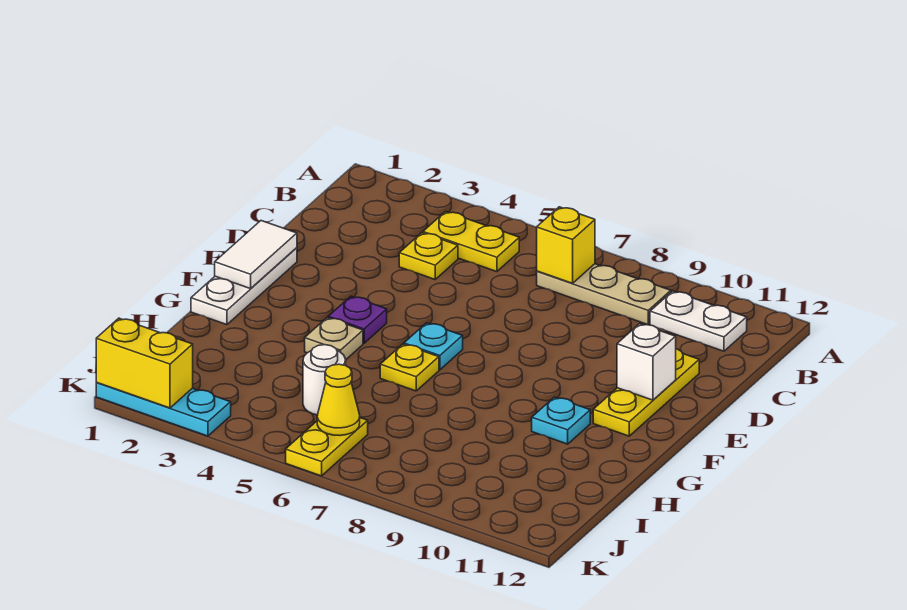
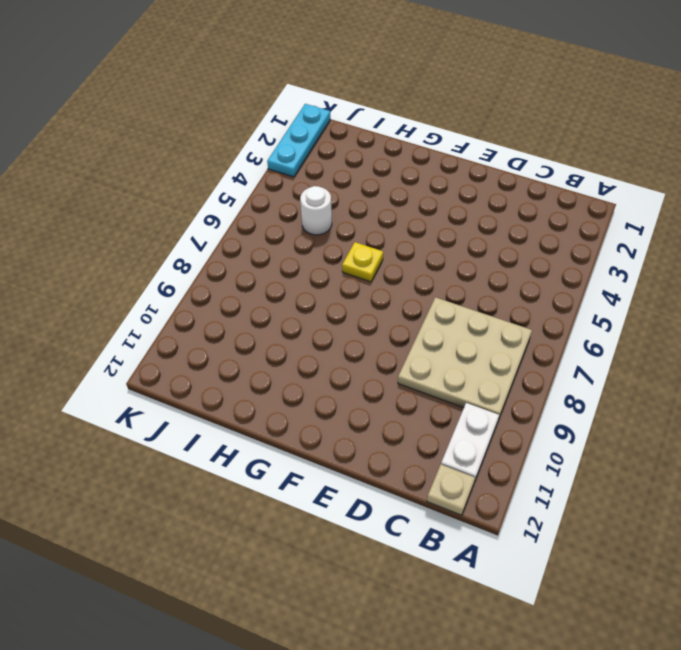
tan 3x3 plate [398,297,532,417] -> tan 1x3 plate [537,264,671,325]
tan 1x1 plate [427,465,475,515] -> tan 1x1 plate moved to [305,318,363,359]
none -> yellow 1x2 plate [423,211,519,272]
none -> yellow 1x1 plate [399,233,458,279]
none -> yellow 1x3 plate [593,349,699,436]

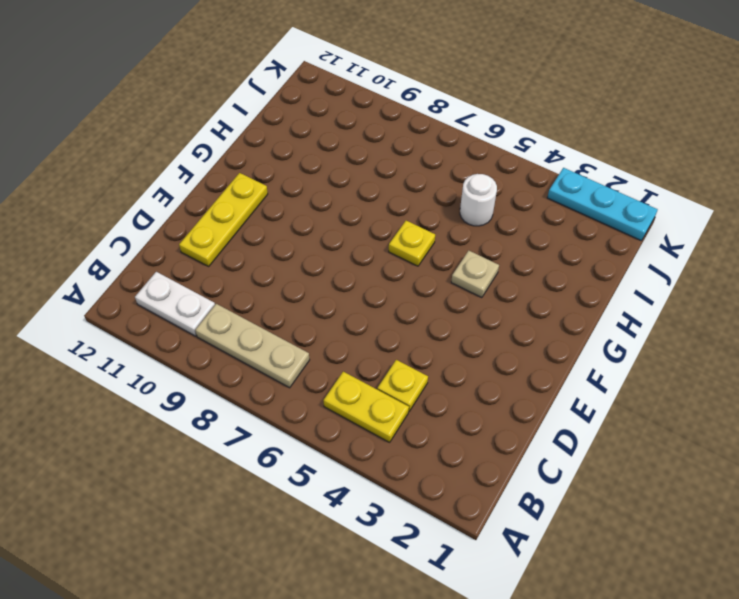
none -> white 1x3 plate [191,248,297,325]
none -> purple 1x1 plate [328,296,387,343]
none -> cyan 1x1 plate [404,323,463,370]

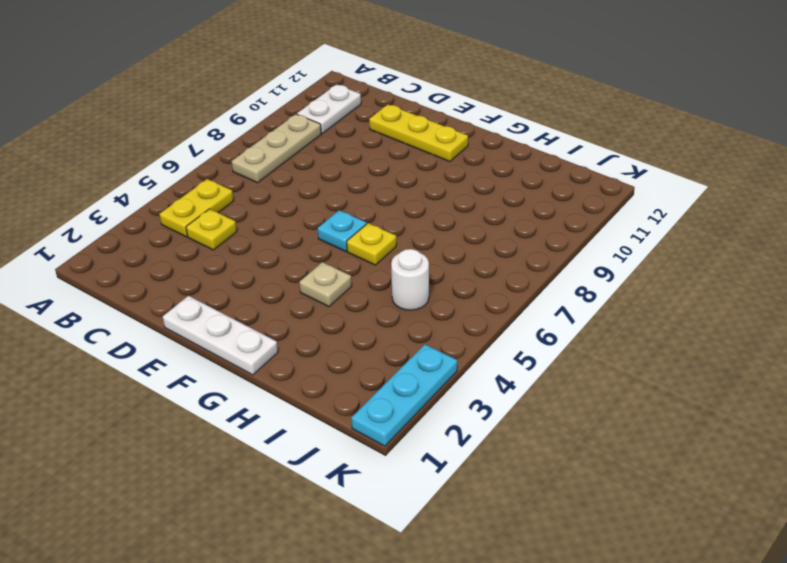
none -> purple 1x1 plate [328,296,387,343]
none -> cyan 1x1 plate [532,397,590,444]
none -> yellow 1x2 plate [286,418,368,476]

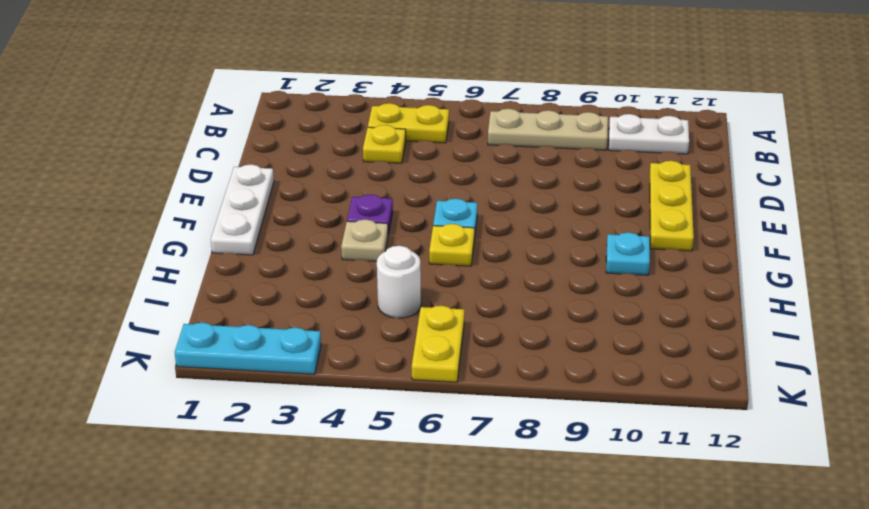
none -> yellow 1x1 brick [537,207,595,283]
none -> white 1x2 tile [215,221,297,289]
none -> white 1x1 brick [617,324,676,400]

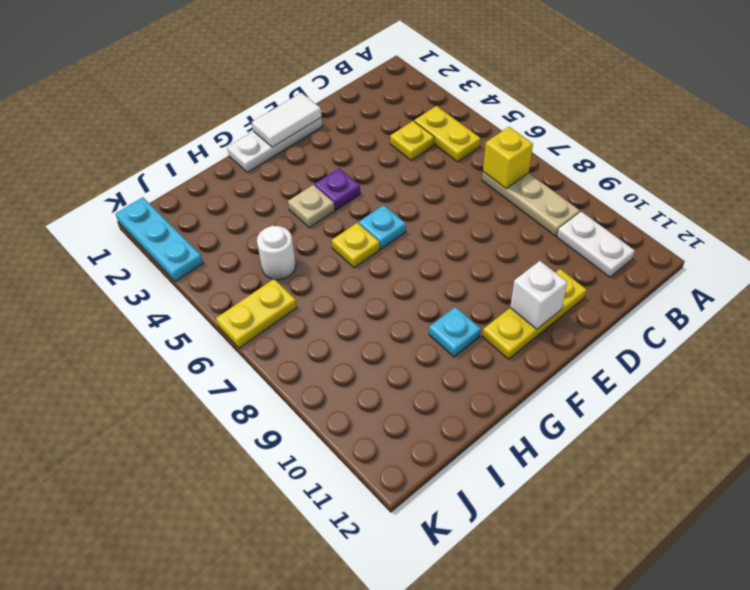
none -> yellow 1x1 cone [317,364,360,436]
none -> yellow 1x2 brick [96,318,193,408]

